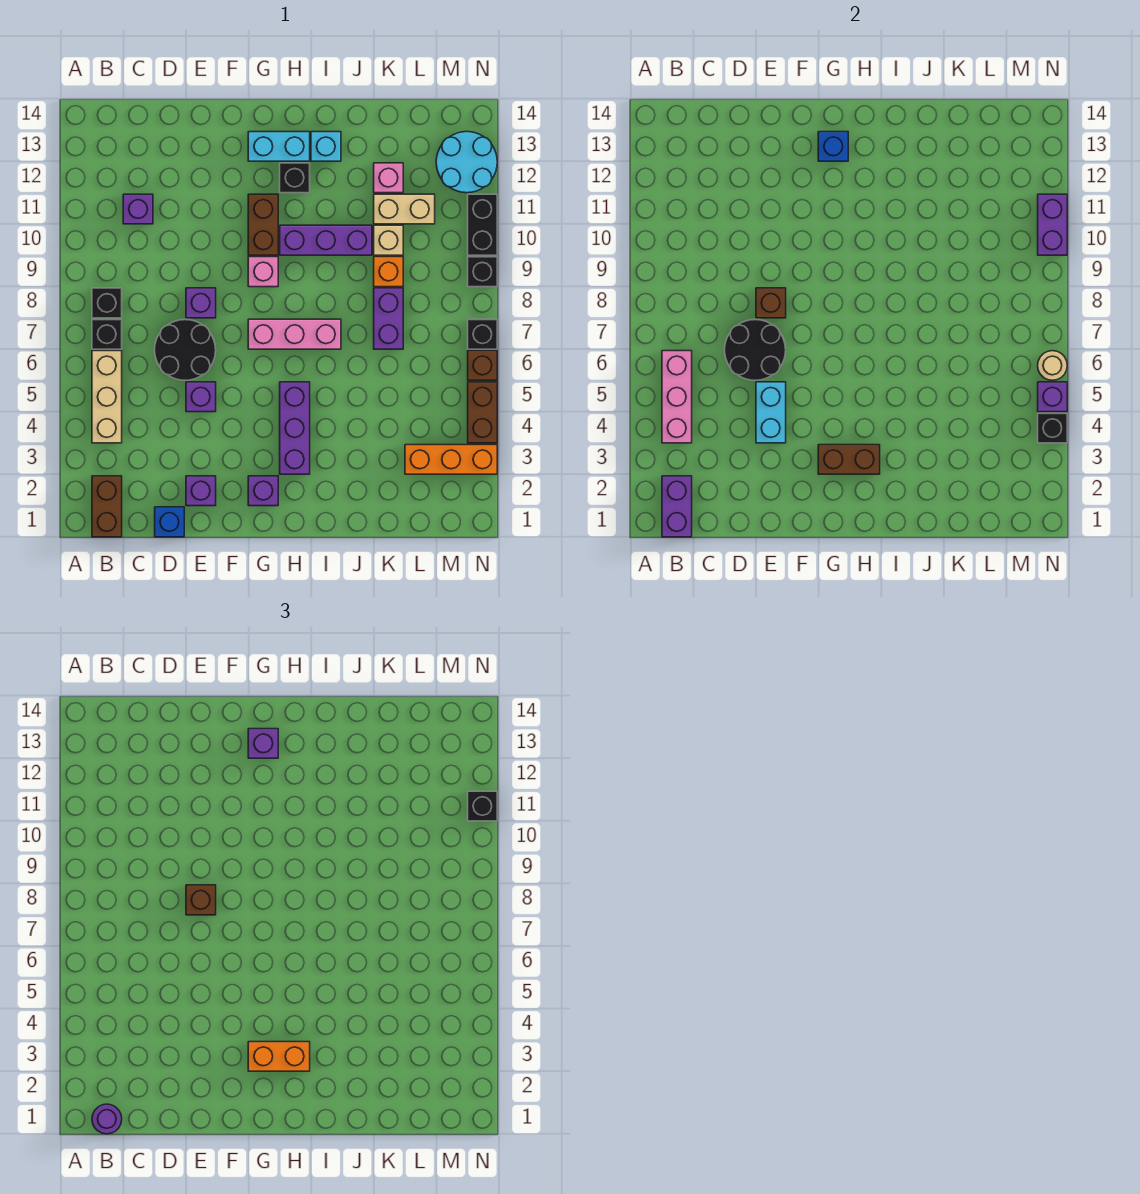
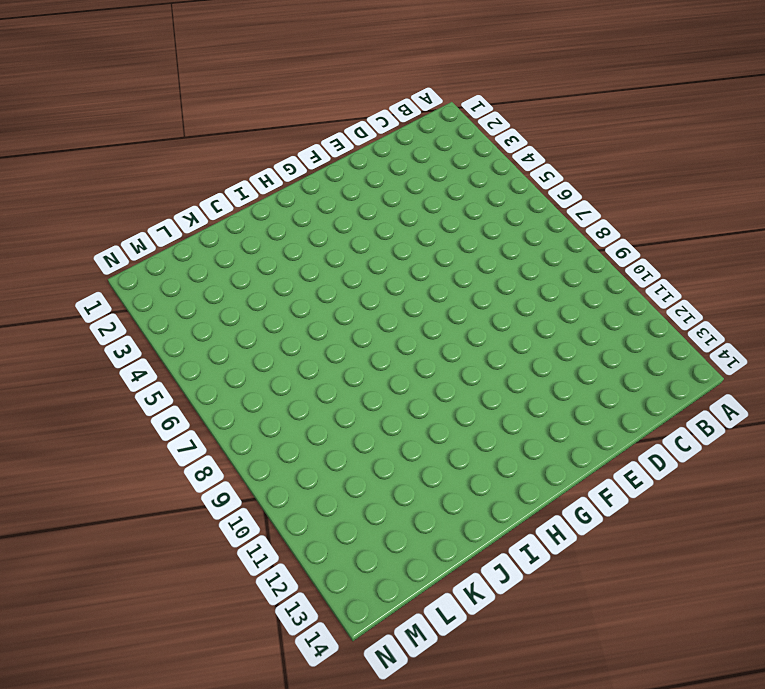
none -> brown 1x2 brick [92,476,122,537]
none -> tan 1x3 brick [92,351,122,443]
none -> black 1x1 brick [92,319,122,349]
none -> black 1x1 brick [92,288,122,318]

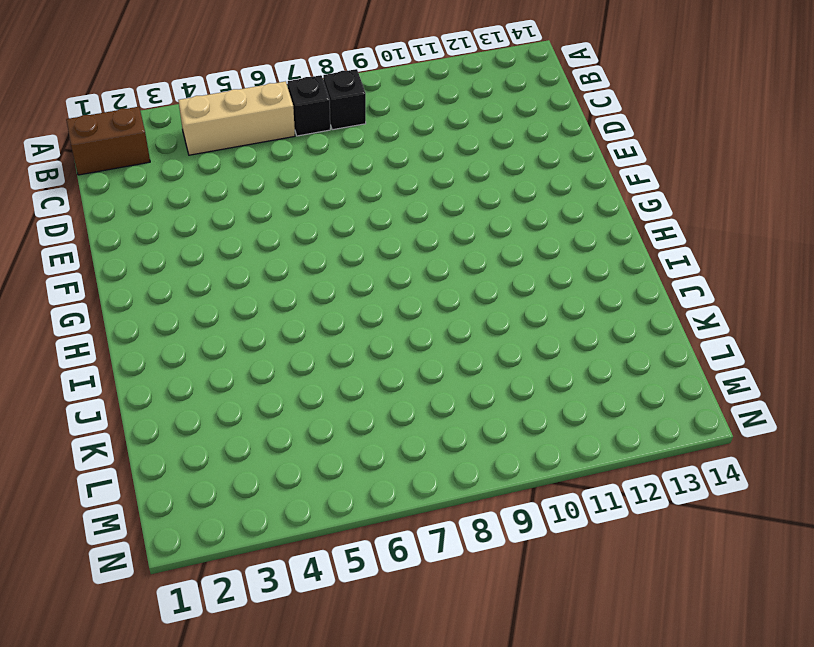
none -> purple 1x1 brick [123,194,153,224]
none -> blue 1x1 brick [155,507,184,537]
none -> black 2x2 round brick [155,319,216,380]
none -> purple 1x1 brick [186,476,216,506]

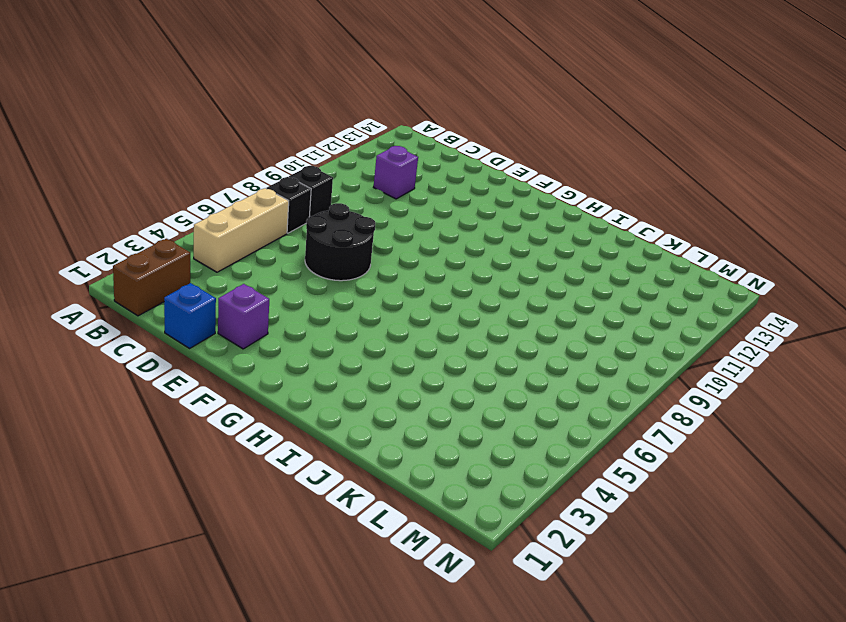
none -> purple 1x1 brick [186,382,216,412]
none -> purple 1x1 brick [186,288,216,318]
none -> purple 1x1 brick [248,476,278,506]
none -> pink 1x3 brick [248,319,341,349]

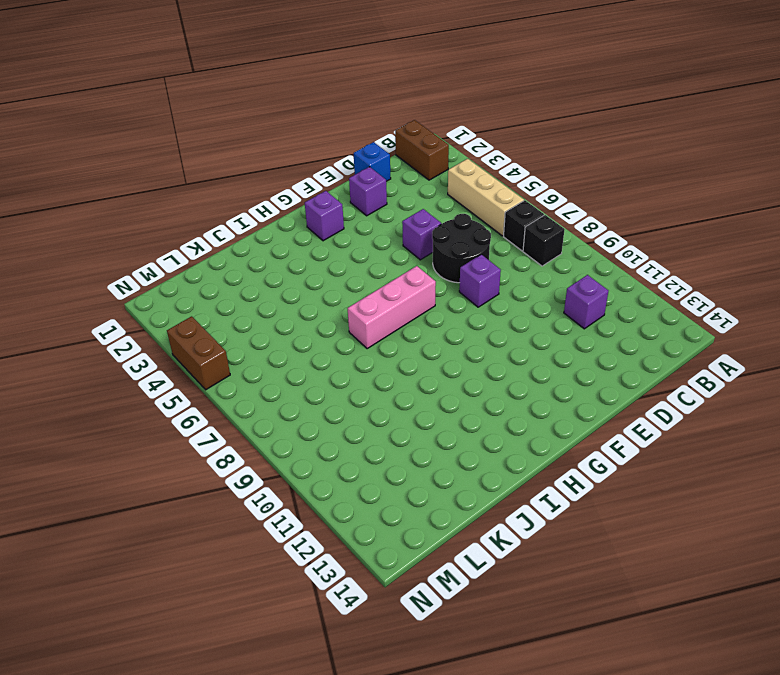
none -> pink 1x1 brick [248,257,278,287]
none -> brown 1x2 brick [248,194,278,255]
none -> cyan 1x2 brick [248,132,310,161]
none -> purple 1x3 brick [280,382,310,474]

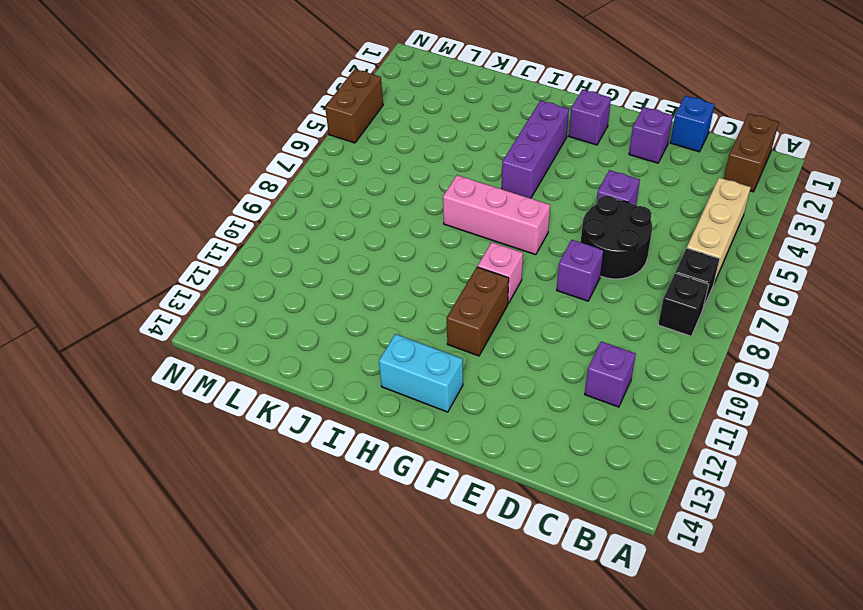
none -> purple 1x3 brick [280,225,372,255]
none -> black 1x1 brick [280,163,310,193]
none -> cyan 1x1 brick [311,132,341,161]
none -> purple 1x2 brick [374,288,403,349]

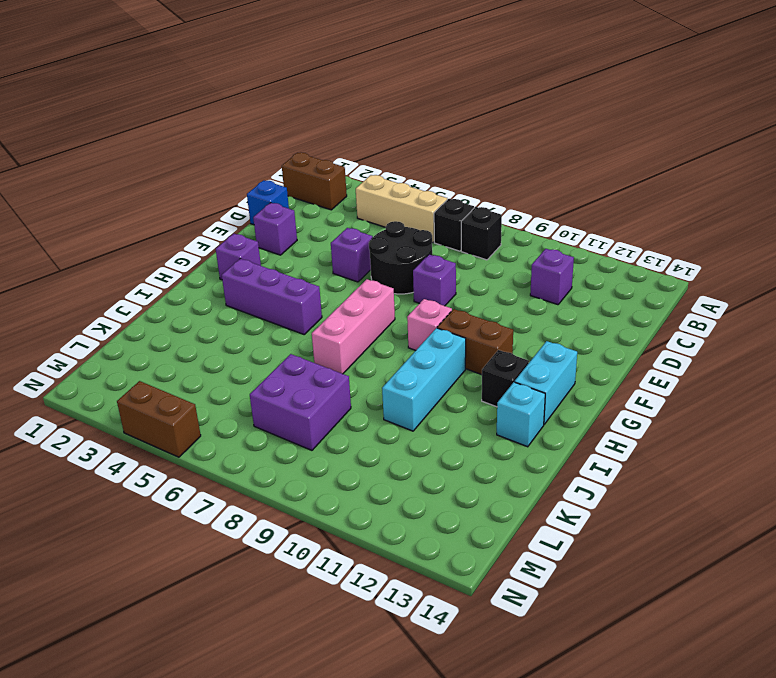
cyan 1x3 brick [382,328,466,431] -> purple 1x3 brick [280,225,372,255]
purple 2x2 brick [250,354,351,450] -> purple 1x2 brick [374,288,403,349]
none -> orange 1x1 brick [374,257,403,287]
none -> tan 1x1 brick [374,225,403,255]
none -> tan 1x2 brick [374,194,435,224]
none -> pink 1x1 brick [374,163,403,193]

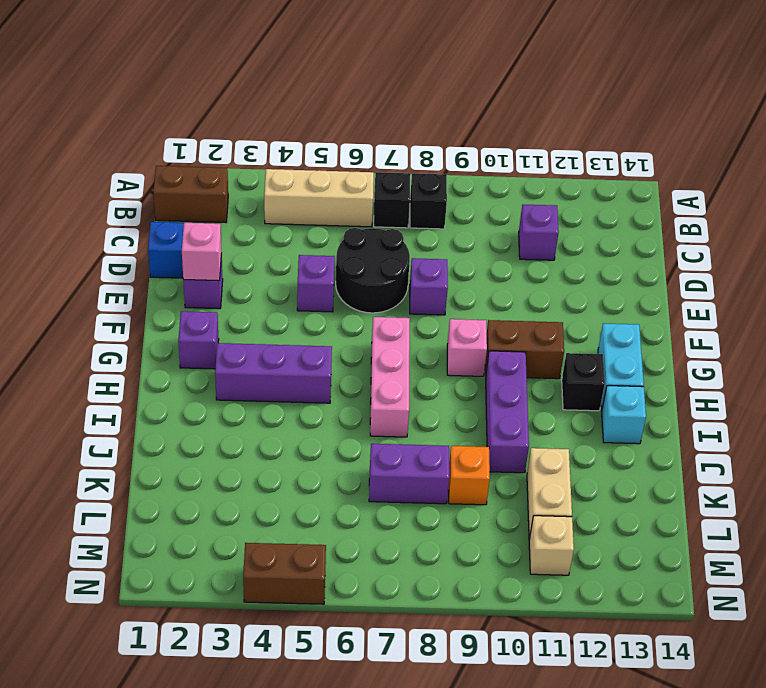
pink 1x1 brick [182,223,222,281] -> pink 1x1 brick moved to [374,163,403,193]
tan 1x1 brick [529,516,574,575] -> tan 1x1 brick moved to [374,225,403,255]
none -> orange 1x3 brick [405,445,497,474]
none -> cyan 2x2 round brick [436,132,497,193]
none -> brown 1x1 brick [468,351,497,380]
none -> black 1x1 brick [468,319,497,349]

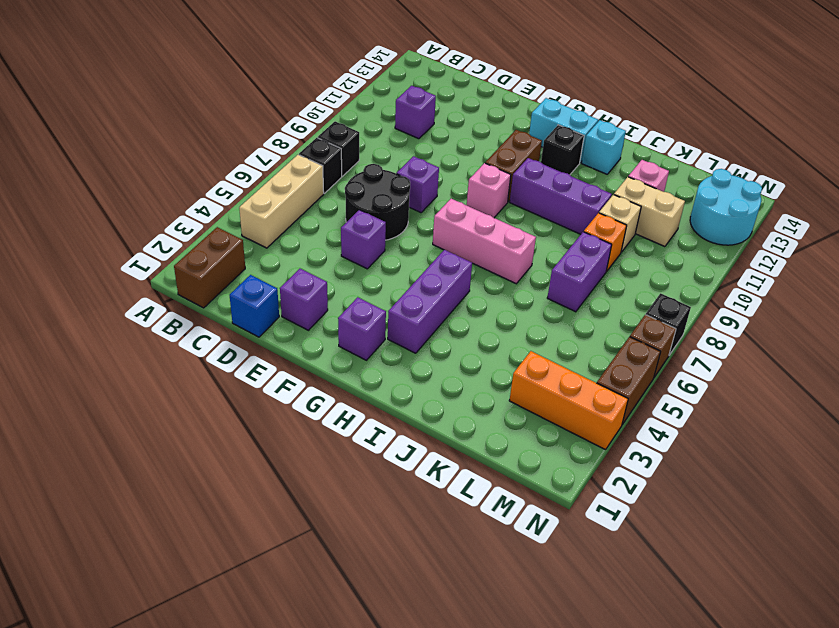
none -> black 1x1 brick [468,257,497,287]
none -> black 1x2 brick [468,194,497,255]
none -> purple 1x2 brick [662,476,692,537]
none -> pink 1x3 brick [662,351,692,443]

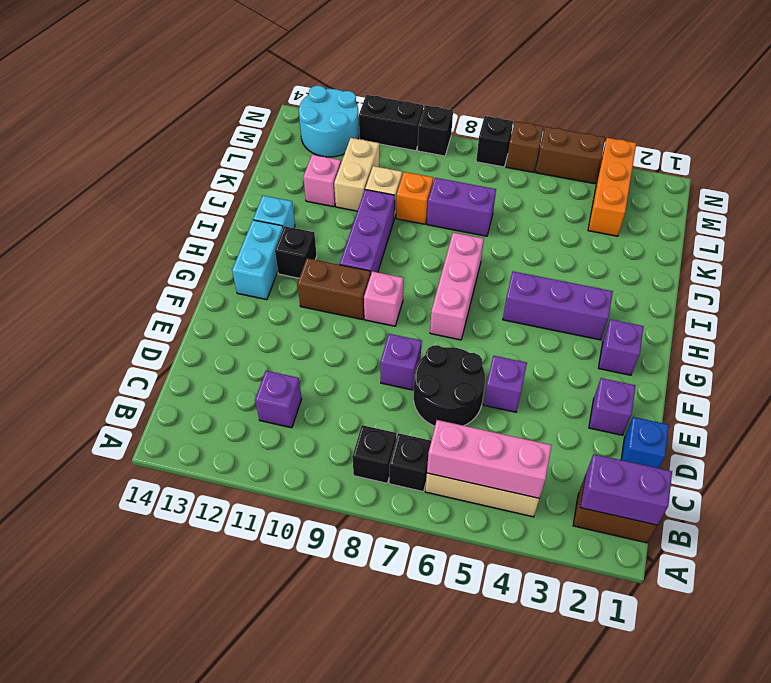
none -> black 2x2 round brick [725,319,786,380]
none -> cyan 1x2 brick [756,382,786,443]
none -> brown 1x1 brick [756,288,786,318]
none -> brown 1x2 brick [818,445,880,474]

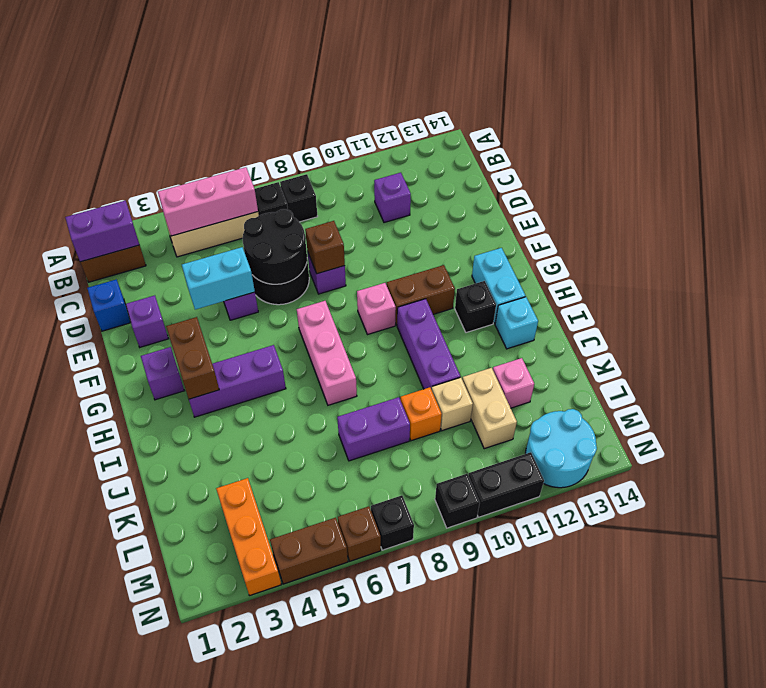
none -> blue 1x1 brick [818,132,848,161]
none -> black 1x1 brick [1038,413,1067,443]
none -> purple 1x1 brick [1038,382,1067,412]
none -> tan 1x1 round brick [1038,351,1067,380]

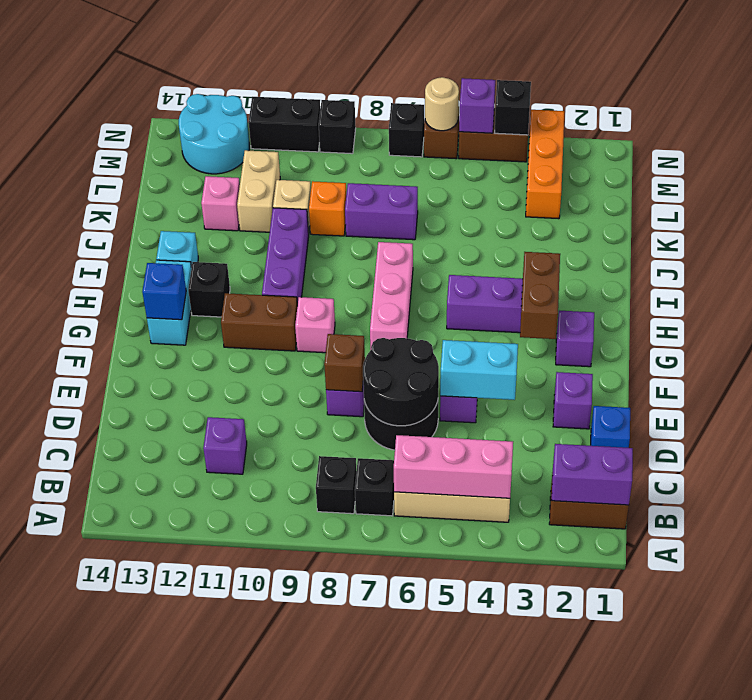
none -> purple 1x2 brick [1038,194,1067,255]
none -> purple 1x1 round brick [92,1104,122,1134]
none -> brown 1x1 brick [186,885,216,915]
none -> orange 1x2 brick [248,1042,310,1071]

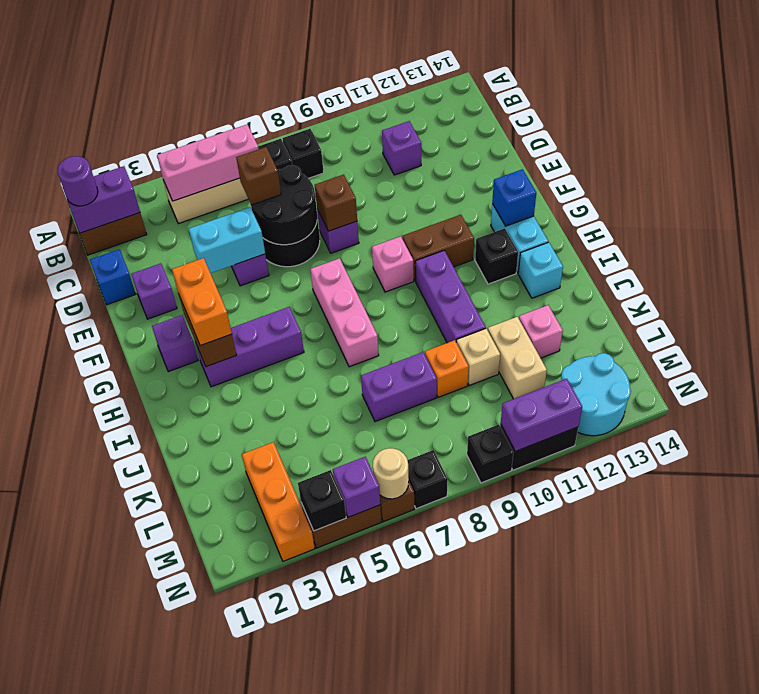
brown 1x1 brick [236,147,281,205] -> brown 1x1 brick moved to [186,885,216,915]
none -> purple 1x1 brick [248,729,278,758]
none -> black 1x1 brick [468,791,497,821]

